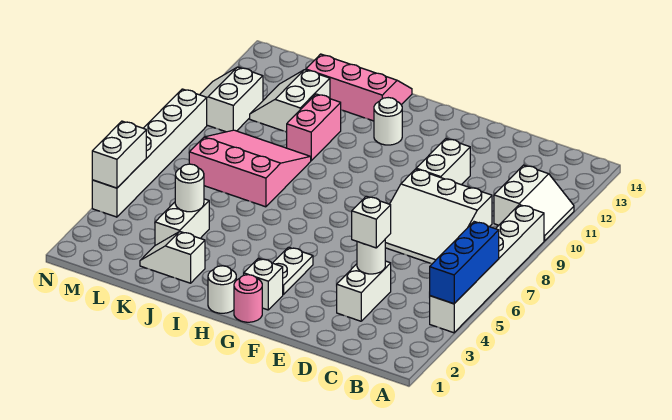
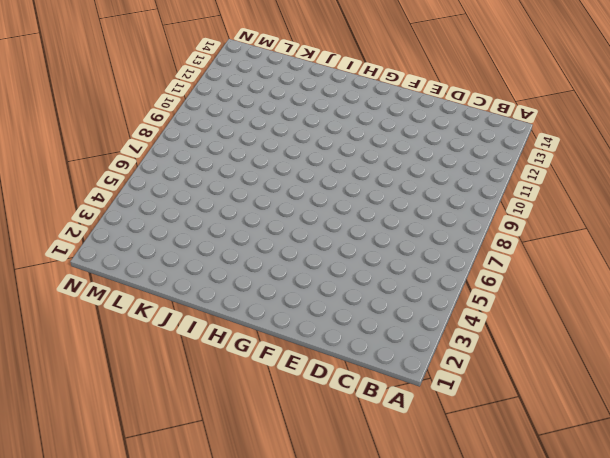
none -> white 1x6 brick [430,205,544,333]
none -> white 2x2 slope [494,165,574,241]
none -> white 3x3 slope [385,169,492,264]

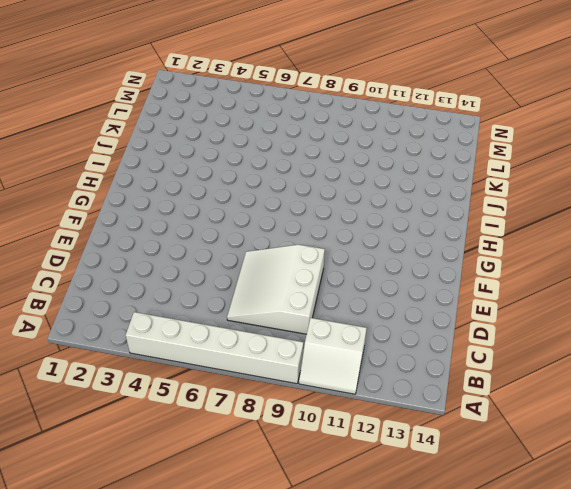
none -> white 1x2 brick [337,261,391,321]
none -> white 1x2 brick [416,139,470,185]
none -> pink 1x1 round brick [234,275,262,322]

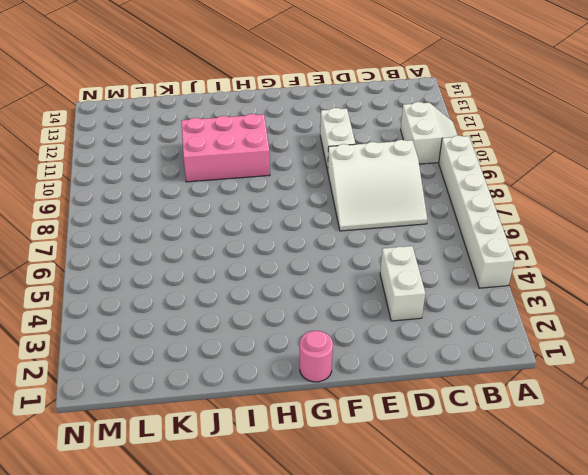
pink 2x3 brick [182,114,270,182] -> pink 1x2 brick [287,94,341,161]
none -> white 1x1 brick [244,258,283,310]
none -> white 1x2 plate [273,247,313,295]
none -> white 1x1 round brick [208,266,236,313]

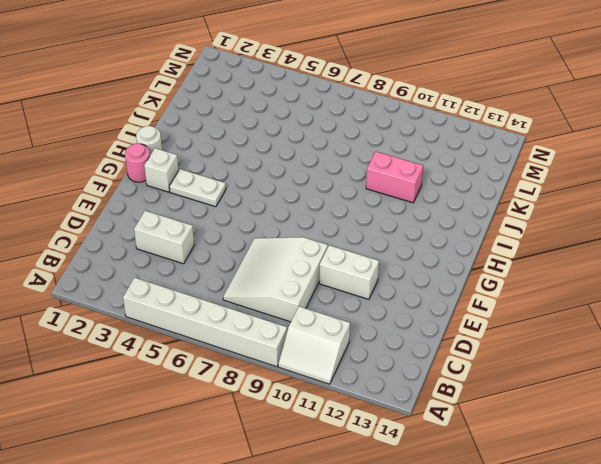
none -> white 1x1 round brick [374,98,402,145]
none -> pink 2x3 slope [306,54,412,121]
none -> white 1x2 slope [140,231,205,283]

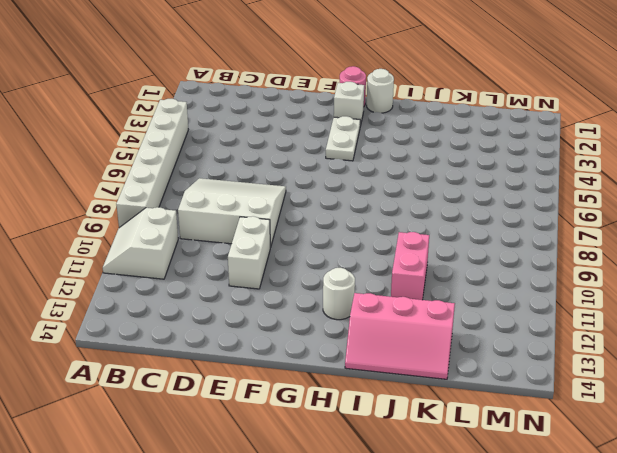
none -> white 1x2 brick [337,261,391,321]
none -> white 1x2 slope [140,231,205,283]
none -> pink 3x3 slope [189,130,311,207]

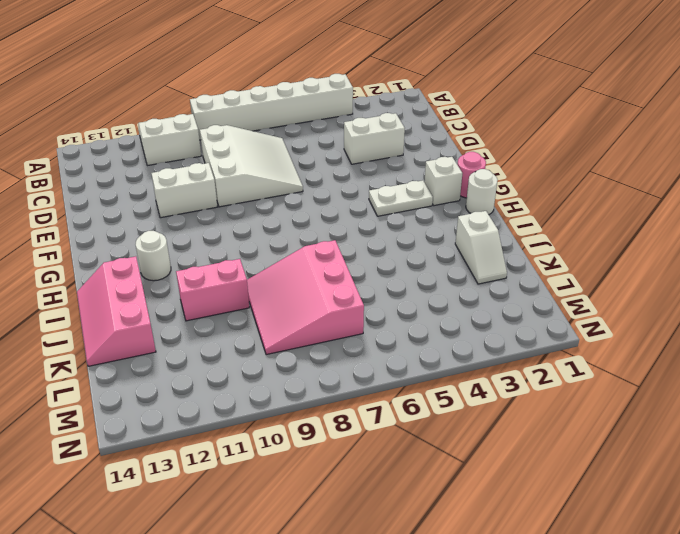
none -> white 1x2 brick [155,199,209,245]
none -> white 2x2 slope [250,70,330,132]
none -> white 2x2 slope [200,67,263,132]

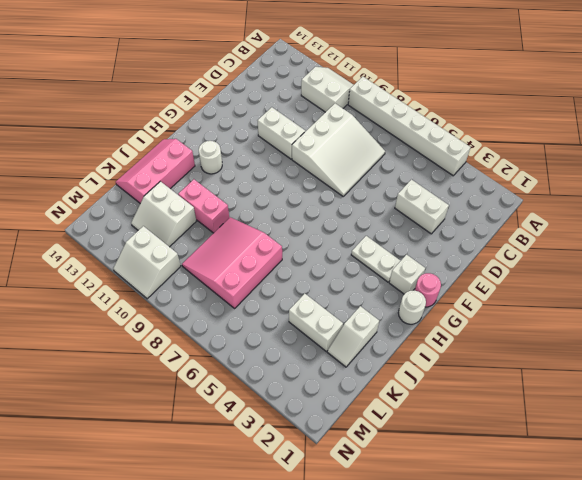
none -> white 1x6 brick [92,89,207,217]
none -> blue 1x3 brick [430,222,499,304]
none -> white 1x1 round brick [357,240,385,274]

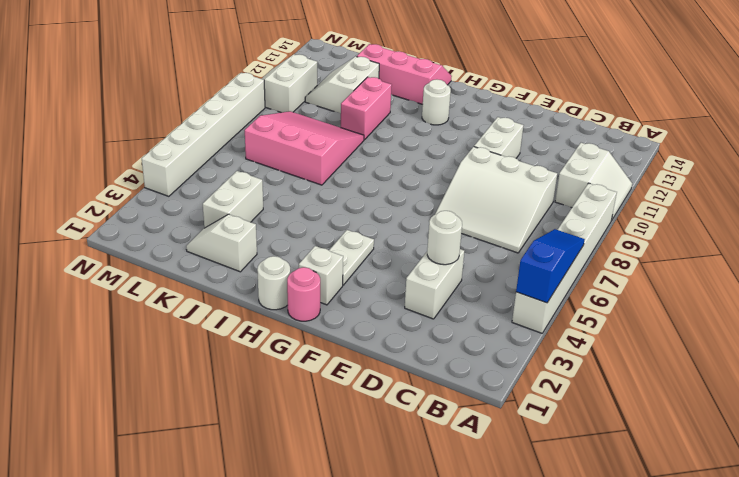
blue 1x3 slope [516,229,585,303] -> blue 1x3 brick [430,222,499,304]
none -> white 1x1 round brick [175,164,204,212]
none -> white 1x2 brick [92,121,146,188]
none -> white 1x1 brick [352,196,391,248]

